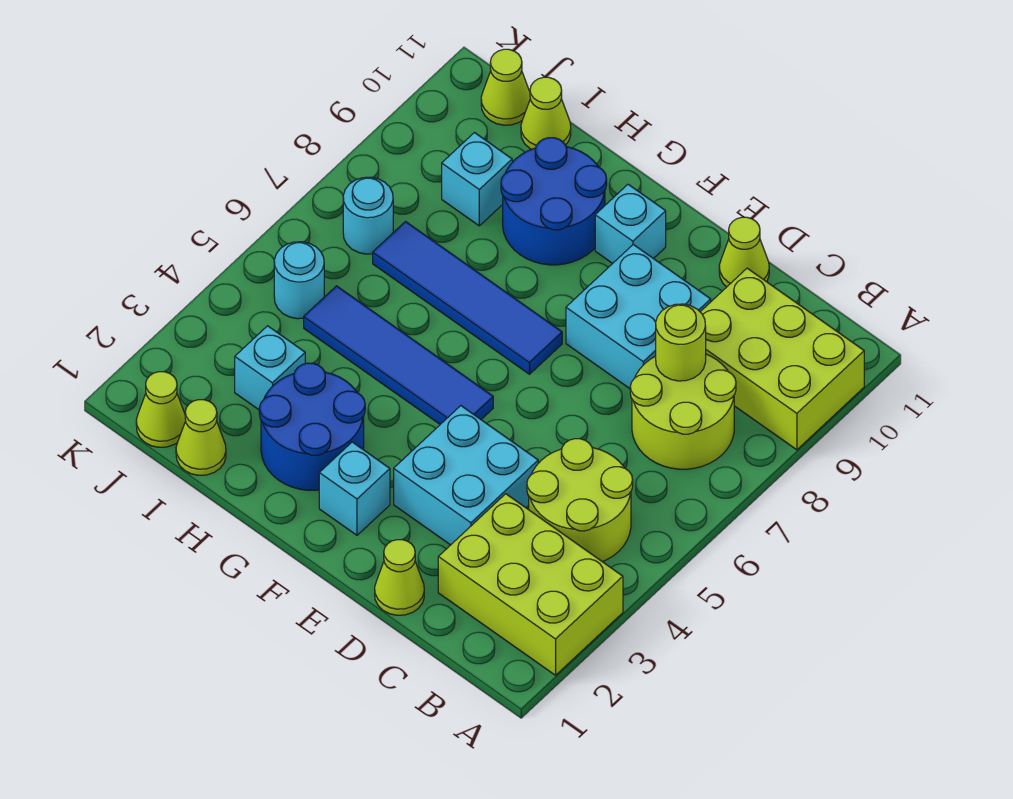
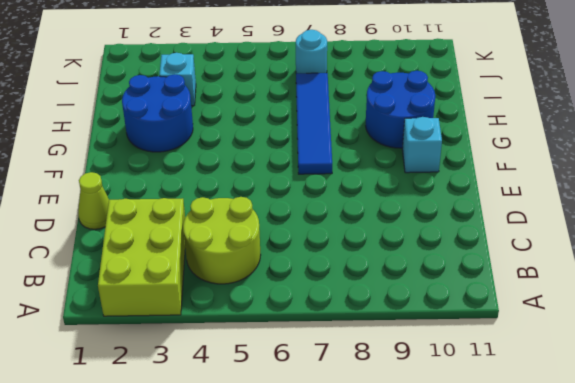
none -> lime 2x3 brick [701,268,864,450]
none -> lime 2x2 round brick [630,354,736,469]
none -> cyan 2x2 brick [394,406,538,545]

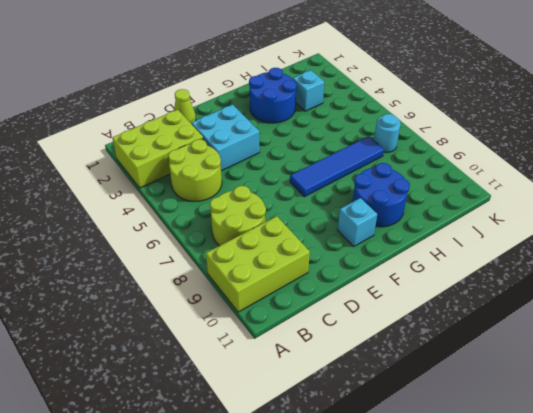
none -> cyan 2x2 brick [566,245,711,389]
none -> lime 1x1 cone [719,217,769,287]
none -> cyan 1x1 brick [319,442,390,535]

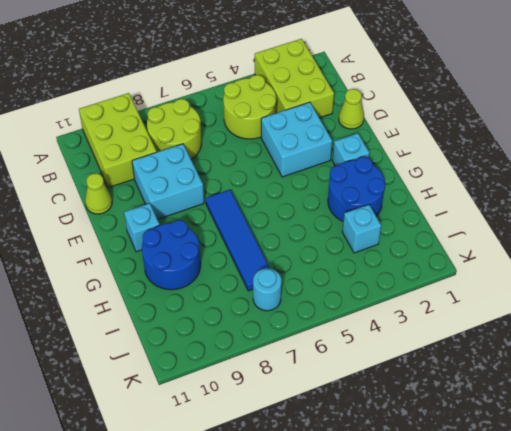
none -> blue 1x4 tile [304,286,493,424]
none -> lime 1x1 cone [176,400,226,475]
none -> cyan 1x1 brick [442,133,512,226]

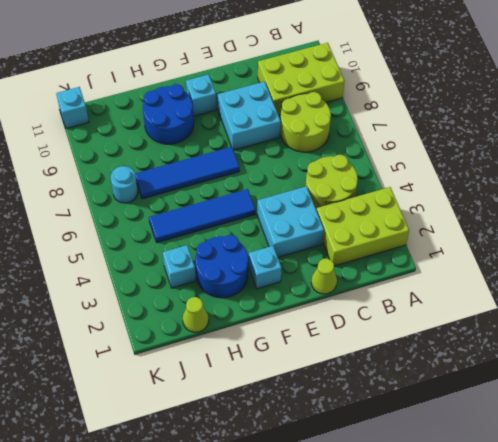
cyan 1x1 brick [56,87,89,129] -> cyan 1x1 brick moved to [442,133,512,226]
none -> lime 1x1 cone [719,217,769,287]
none -> lime 1x1 cone [521,77,571,149]
none -> lime 1x1 cone [136,372,186,447]

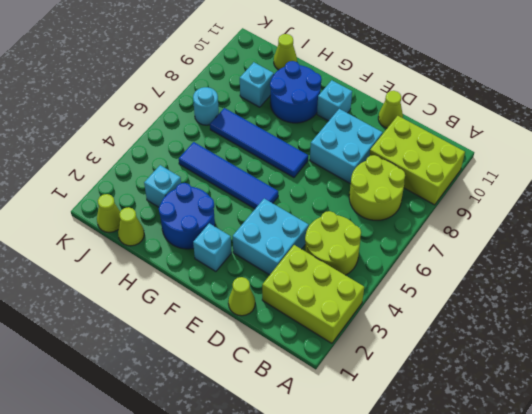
none -> cyan 1x1 round brick [274,242,324,319]
none -> lime 1x1 cone [481,49,530,125]
none -> lime 1x1 round brick [656,304,706,381]

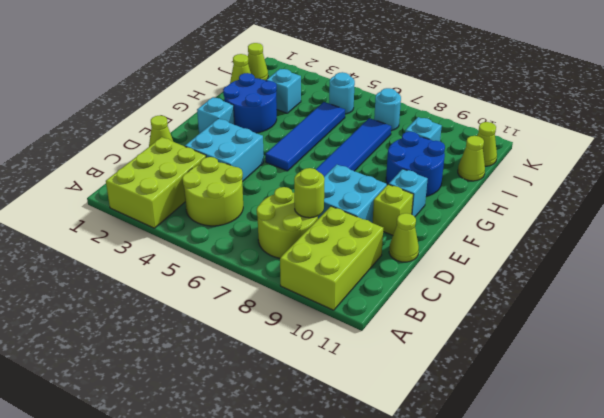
lime 1x1 brick [373,184,413,235] -> none

